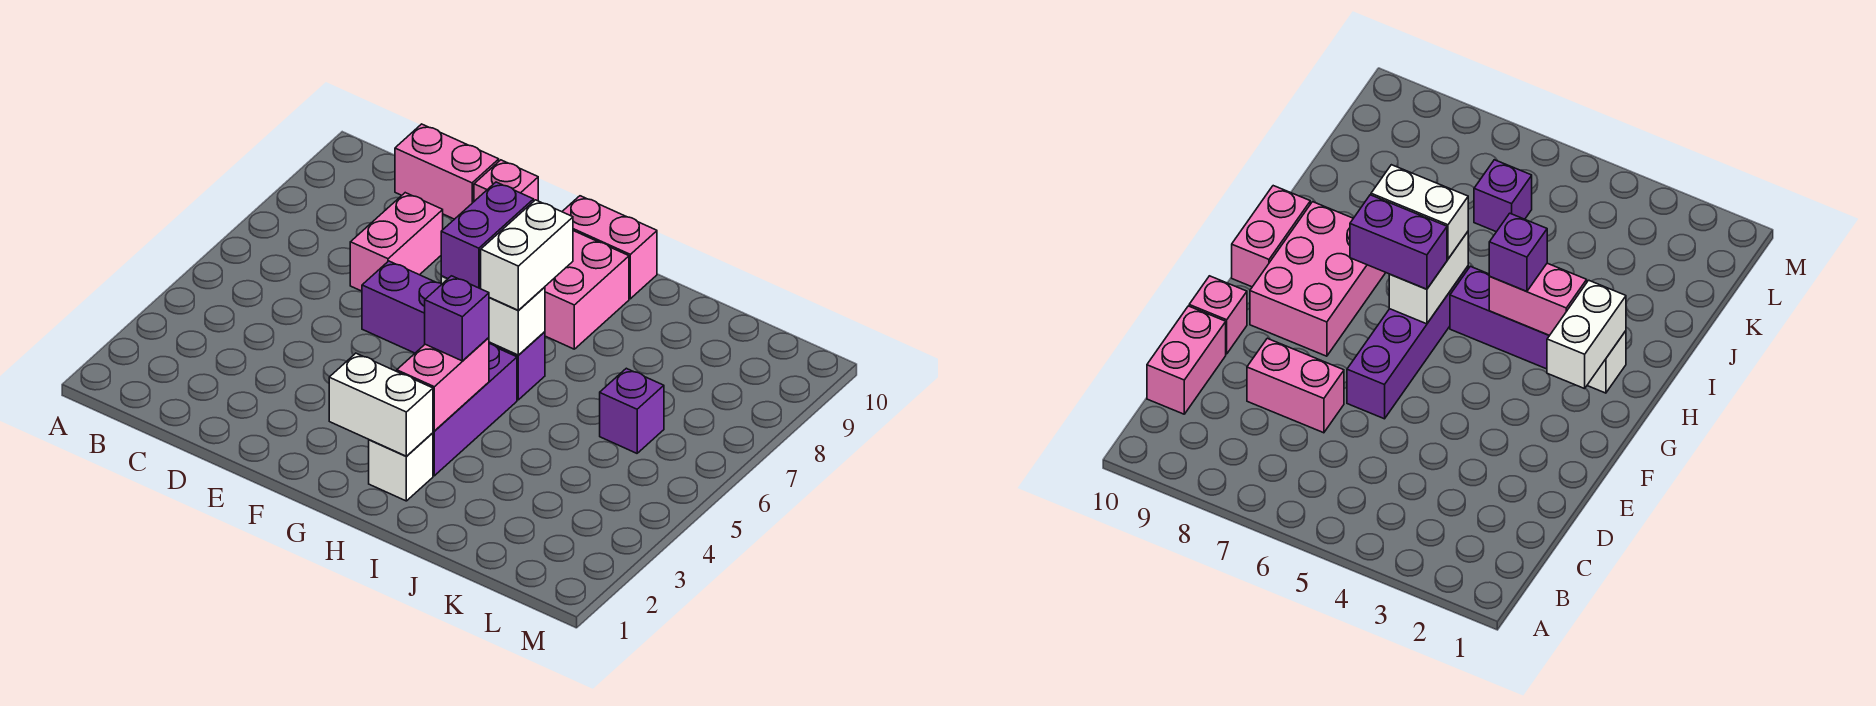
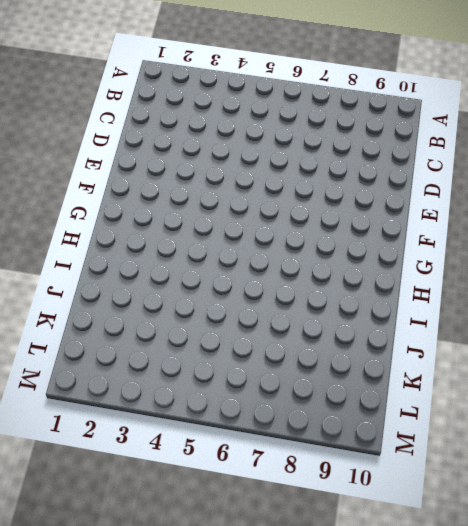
none -> pink 1x2 brick [395,124,499,219]
none -> pink 1x2 brick [350,193,443,291]
none -> purple 1x4 brick [362,261,545,400]

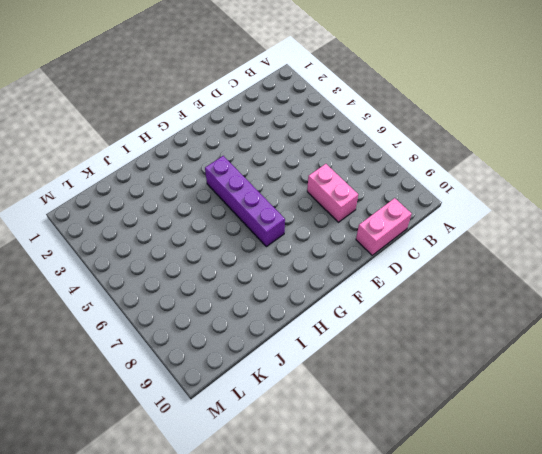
purple 1x4 brick [205,156,285,247] -> purple 1x4 brick turned to [362,261,545,400]
none -> pink 1x1 brick [474,160,538,201]
none -> pink 2x3 brick [545,231,629,349]
none -> pink 1x2 brick [562,196,657,299]

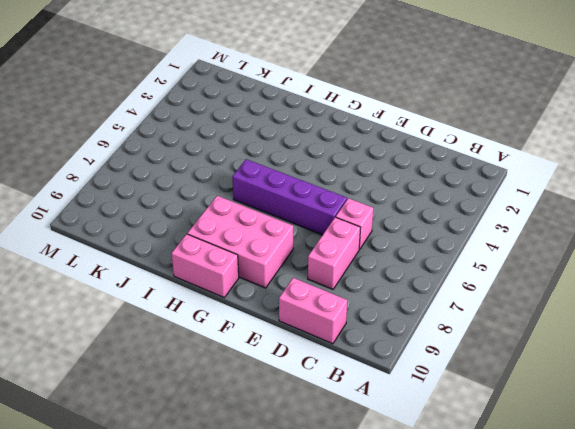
pink 1x1 brick [336,198,373,249] -> pink 1x1 brick moved to [474,160,538,201]
none -> white 1x1 brick [369,433,433,501]
none -> purple 1x3 brick [433,344,517,476]
none -> purple 1x1 brick [600,368,664,453]

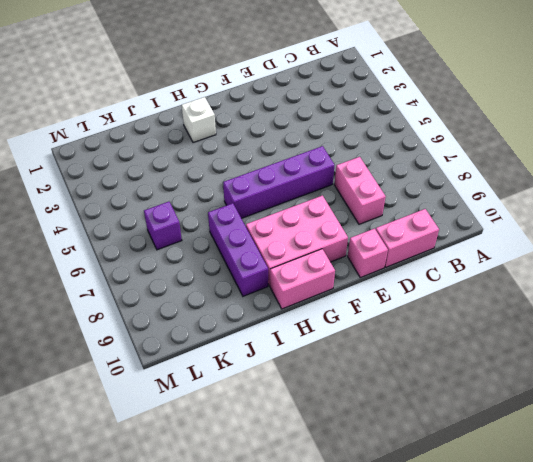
purple 1x3 brick [208,203,268,296] -> purple 1x3 brick moved to [433,344,517,476]
none -> white 1x2 brick [329,353,433,456]
none -> white 1x2 brick [441,276,545,355]
none -> pink 1x2 brick [397,338,489,431]

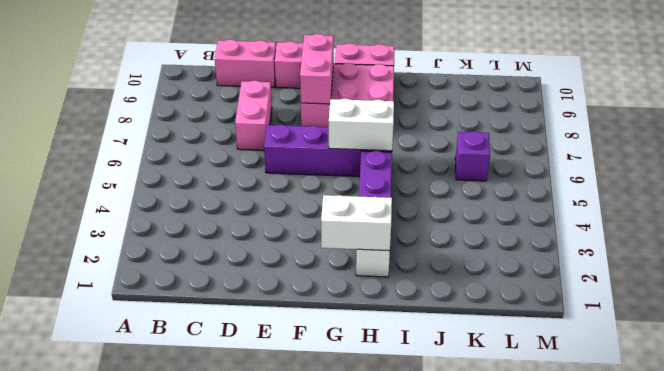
pink 1x2 brick [300,34,334,104] -> pink 1x2 brick moved to [397,338,489,431]
none -> purple 1x2 brick [441,182,534,289]
none -> purple 1x1 brick [425,276,489,361]
none -> white 1x2 brick [481,200,573,310]

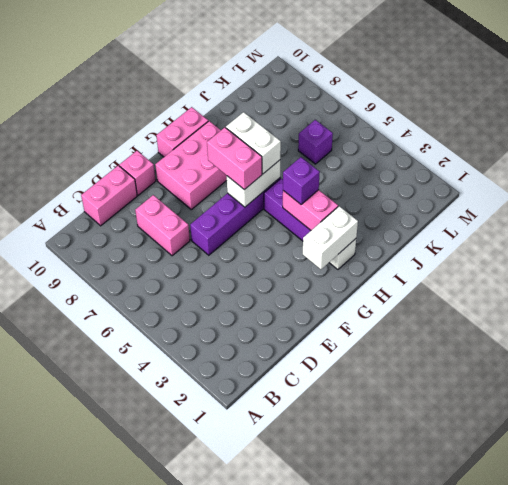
pink 1x2 brick [207,128,262,190] -> purple 1x2 brick [441,182,534,289]

